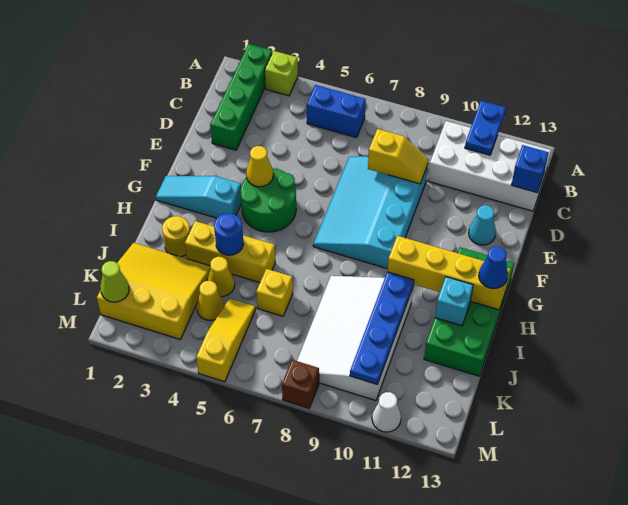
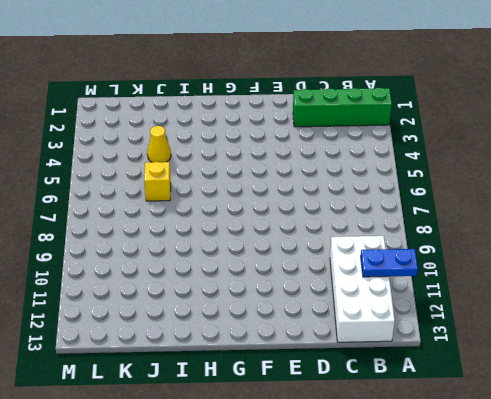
none -> lime 1x1 brick [265,51,298,96]
none -> blue 1x2 brick [307,85,366,138]
none -> cyan 3x4 slope [313,156,428,269]

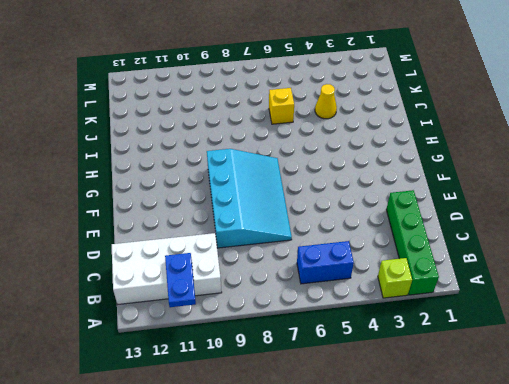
none -> cyan 1x1 cone [469,205,496,245]
none -> green 2x2 round brick [241,168,296,232]
none -> cyan 1x3 slope [156,176,241,218]

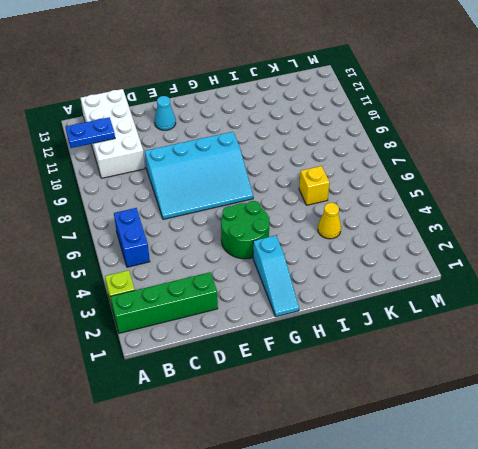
none -> green 2x4 brick [424,247,514,376]
none -> yellow 1x1 round brick [162,216,190,257]
none -> yellow 1x3 brick [185,221,275,283]

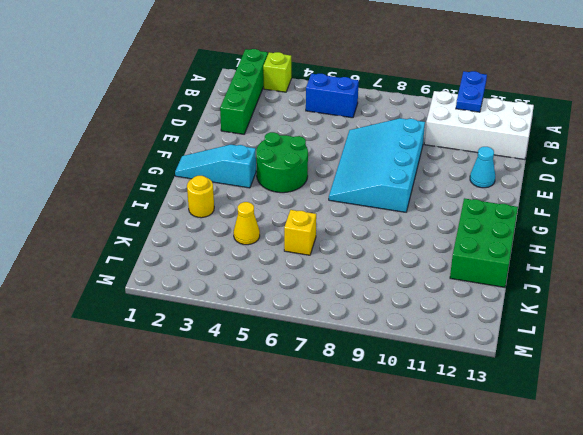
green 2x3 brick [450,198,518,287] -> green 2x4 brick [424,247,514,376]
none -> yellow 1x3 brick [185,221,275,283]
none -> white 3x4 slope [297,276,413,401]
none -> yellow 3x3 slope [97,243,211,340]

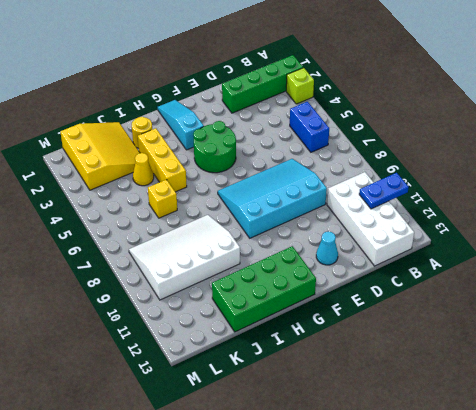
none -> yellow 1x1 cone [197,281,224,320]
none -> yellow 1x3 slope [196,299,256,382]
none -> brown 1x1 brick [282,360,319,408]

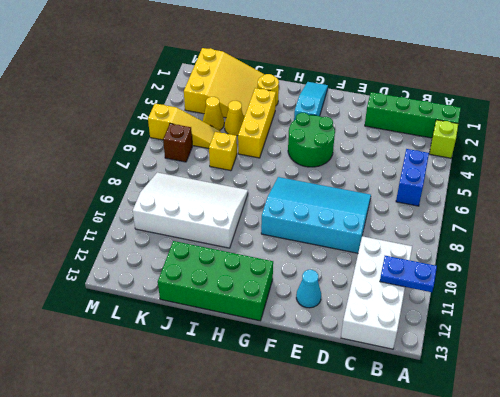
brown 1x1 brick [163,123,192,162] -> brown 1x1 brick moved to [282,360,319,408]
none -> white 1x1 cone [372,392,401,432]
none -> blue 1x1 brick [512,145,549,193]
none -> yellow 1x2 slope [368,129,429,184]

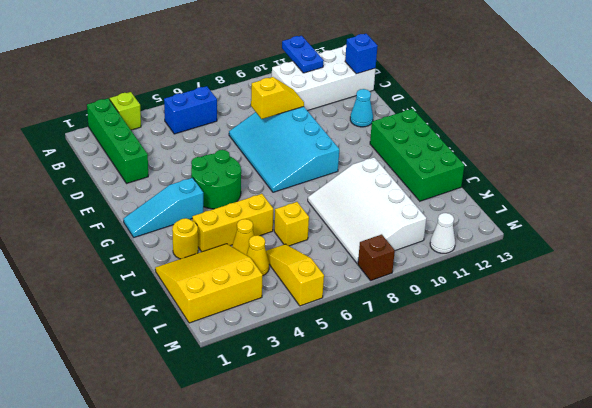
none -> yellow 1x1 cone [246,146,273,187]
none -> yellow 1x4 brick [388,236,510,310]
none -> blue 1x1 round brick [214,213,244,255]

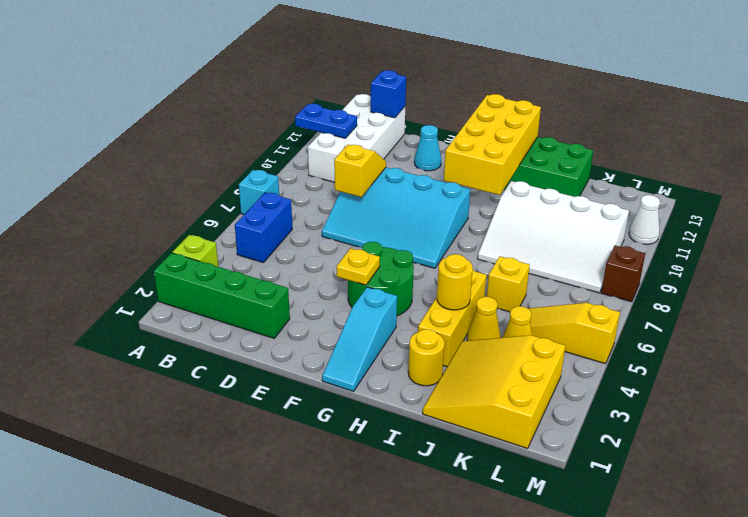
cyan 1x1 brick [239,170,279,215] -> cyan 1x1 brick moved to [435,277,473,326]
yellow 1x1 plate [337,248,380,285] -> yellow 1x1 cone [246,146,273,187]
yellow 2x4 brick [444,94,541,195] -> yellow 1x4 brick [388,236,510,310]
yellow 1x1 round brick [437,254,473,310] -> blue 1x1 round brick [214,213,244,255]
none -> blue 1x4 plate [350,272,414,384]
none -> lime 1x1 cone [101,261,129,302]
none -> blue 1x1 cone [479,246,508,289]

